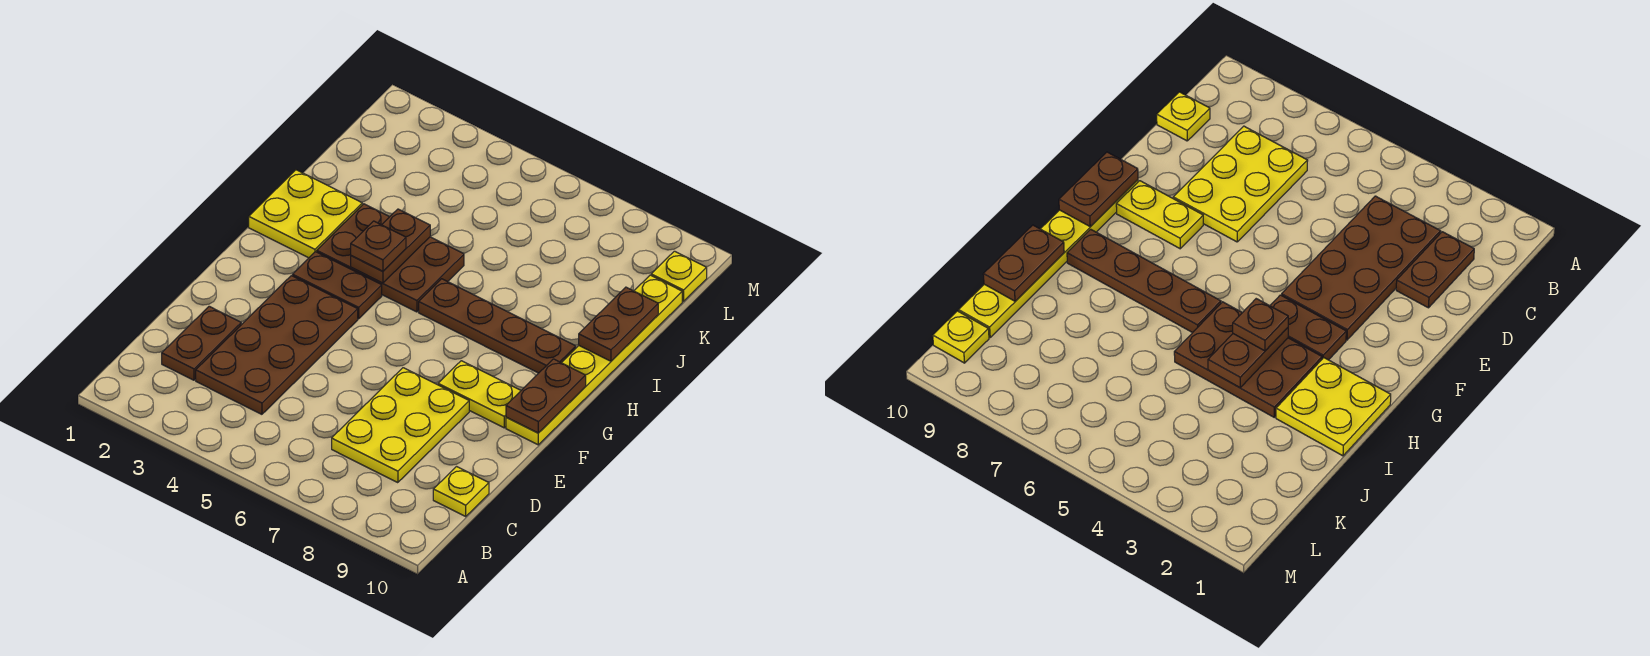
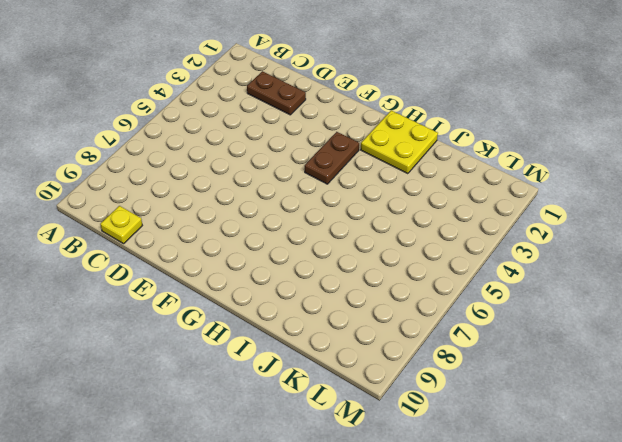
none -> brown 2x4 plate [196,276,358,414]
none -> yellow 2x3 plate [332,368,469,483]
none -> yellow 1x2 plate [438,361,521,428]

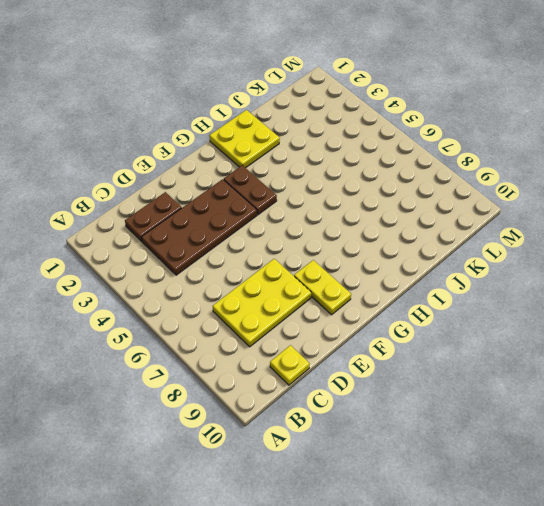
none -> yellow 1x6 plate [506,275,682,445]
none -> brown 2x3 plate [317,204,464,312]
none -> brown 1x4 plate [419,279,576,373]

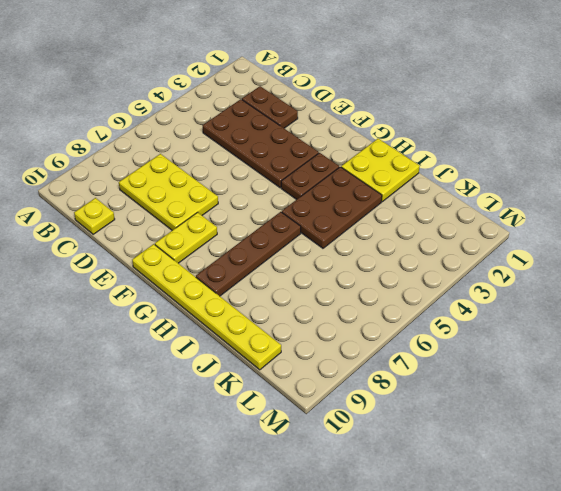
none -> yellow 1x1 plate [651,251,707,301]
none -> brown 1x2 plate [506,359,586,433]
none -> brown 1x2 plate [351,209,430,283]

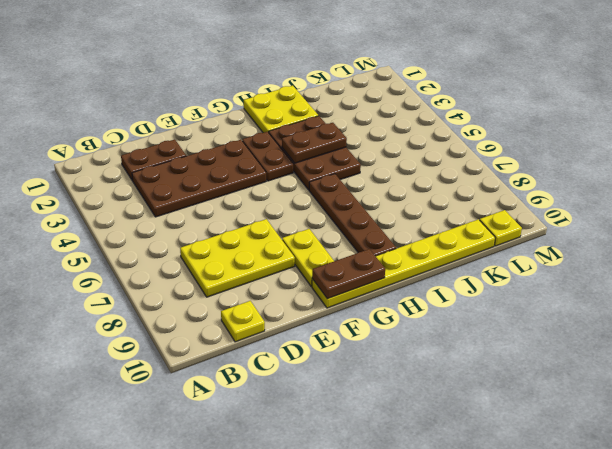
none -> brown 1x2 plate [579,287,658,361]
none -> brown 1x1 plate [351,221,406,271]

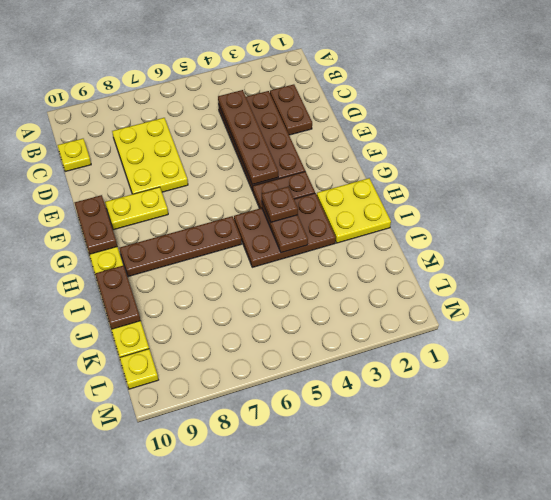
brown 1x4 plate [218,90,278,185] -> none

